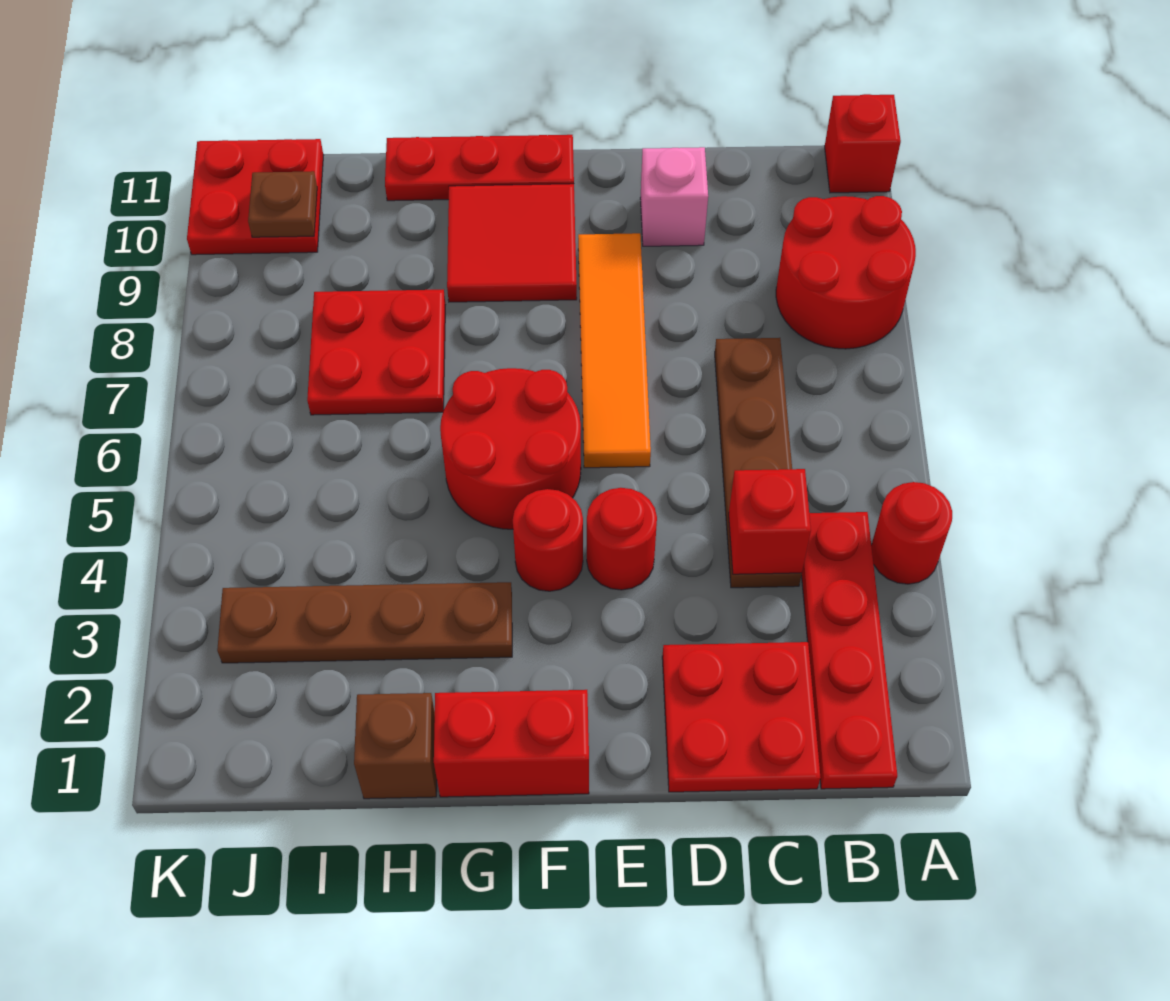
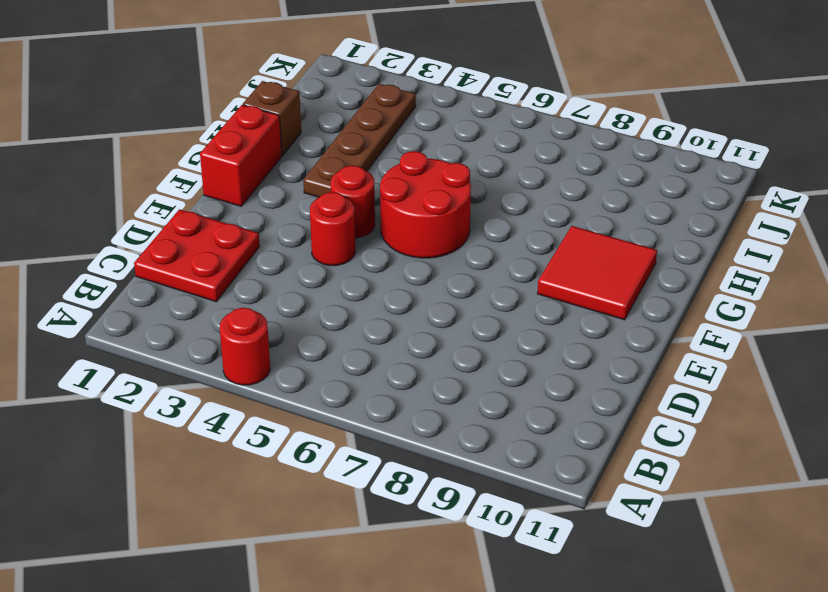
none -> red 2x2 round brick [776,196,916,349]
none -> red 1x1 brick [825,94,901,193]
none -> red 1x4 plate [801,512,897,789]

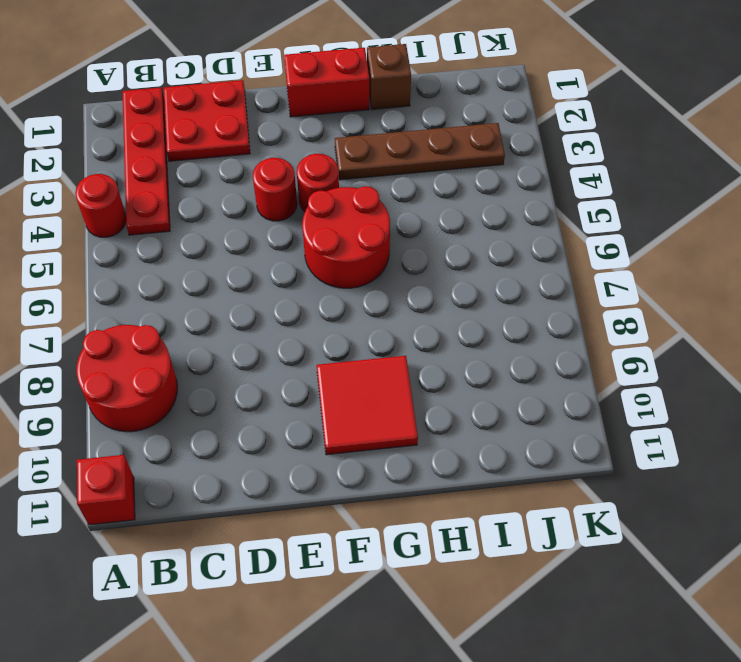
none -> brown 1x4 plate [715,338,802,588]
none -> pink 1x1 brick [640,147,708,246]
none -> orange 1x4 tile [578,233,651,468]

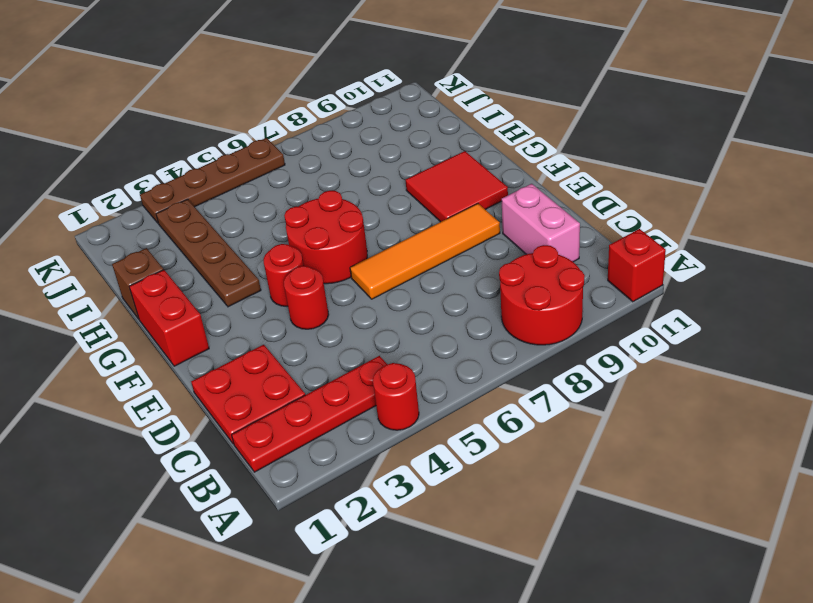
pink 1x2 brick [502,184,580,262] -> pink 1x1 brick [640,147,708,246]
brown 1x4 plate [140,138,285,223] -> brown 1x4 plate moved to [715,338,802,588]
none -> red 1x3 plate [385,135,574,201]
none -> red 2x2 plate [307,289,445,415]
none -> red 2x2 plate [187,139,323,255]

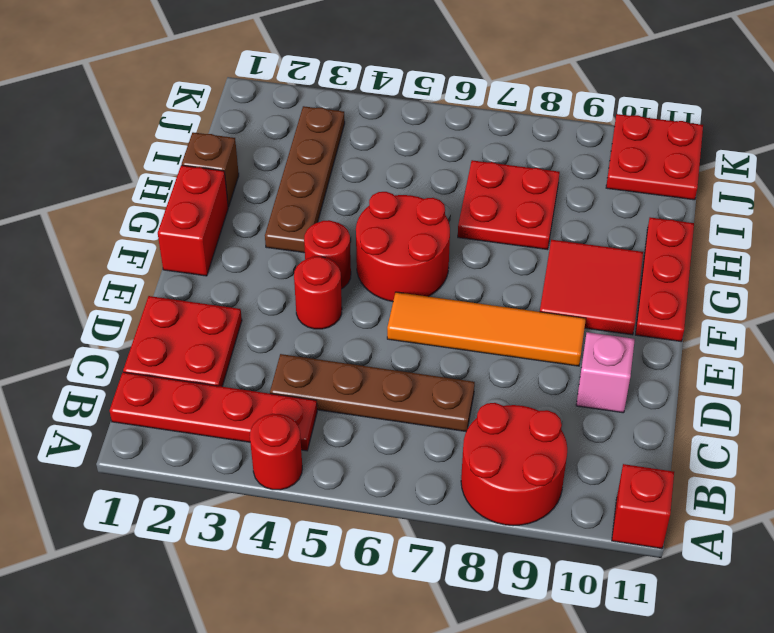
none -> red 1x1 brick [729,469,811,574]
none -> brown 1x1 plate [248,171,317,237]

